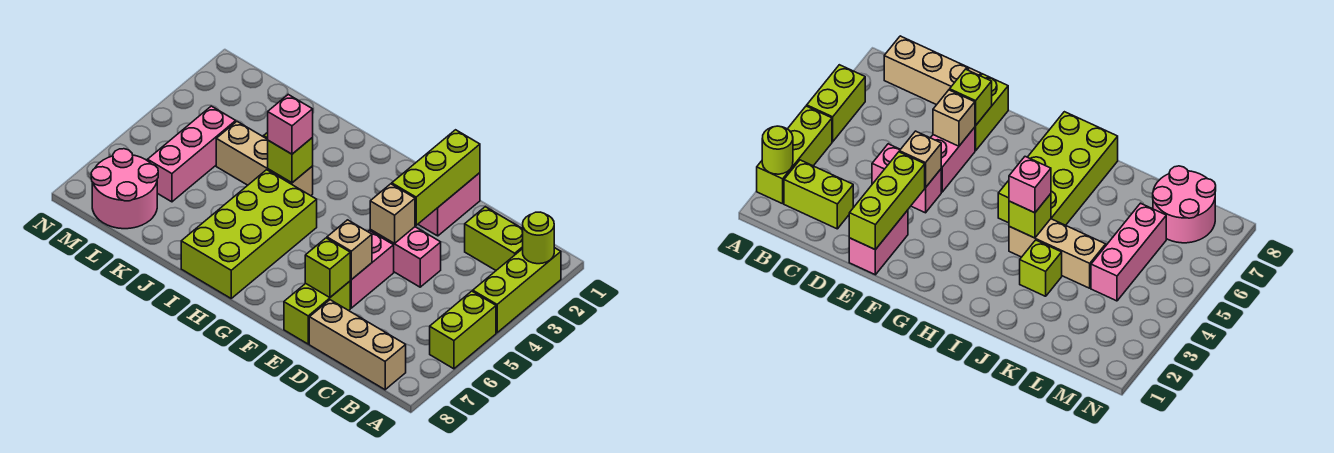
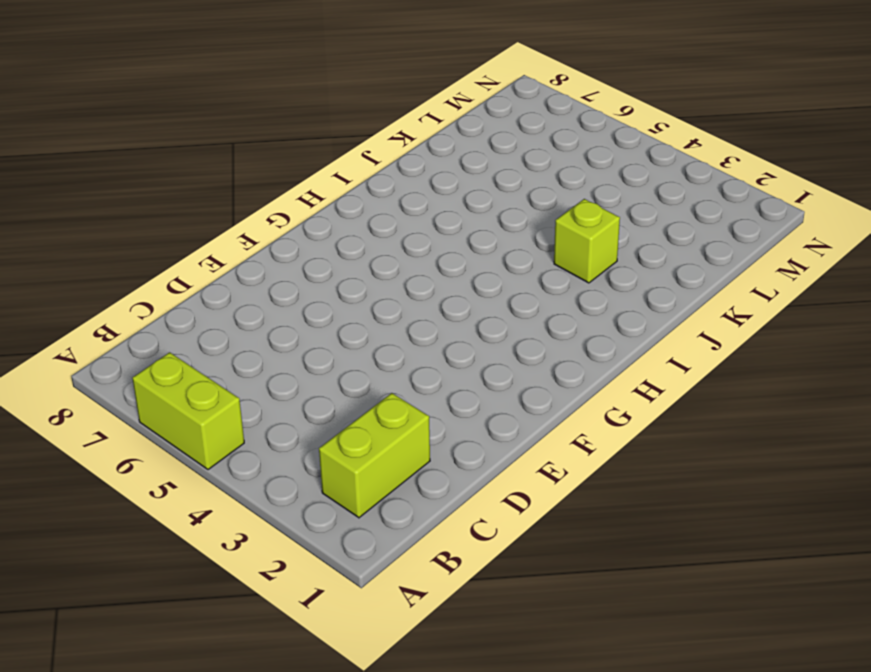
none -> lime 1x3 brick [473,248,561,333]
none -> tan 1x3 brick [309,300,406,390]
none -> pink 1x2 brick [370,227,441,287]

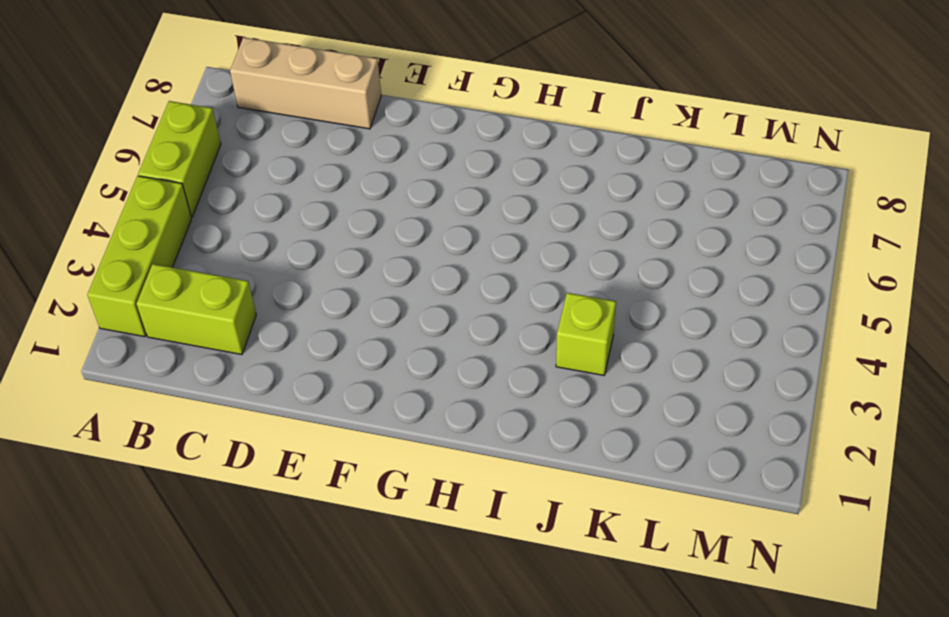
none -> pink 1x2 brick [370,227,441,287]
none -> pink 1x2 brick [418,173,480,236]
none -> pink 1x2 brick [350,231,394,308]

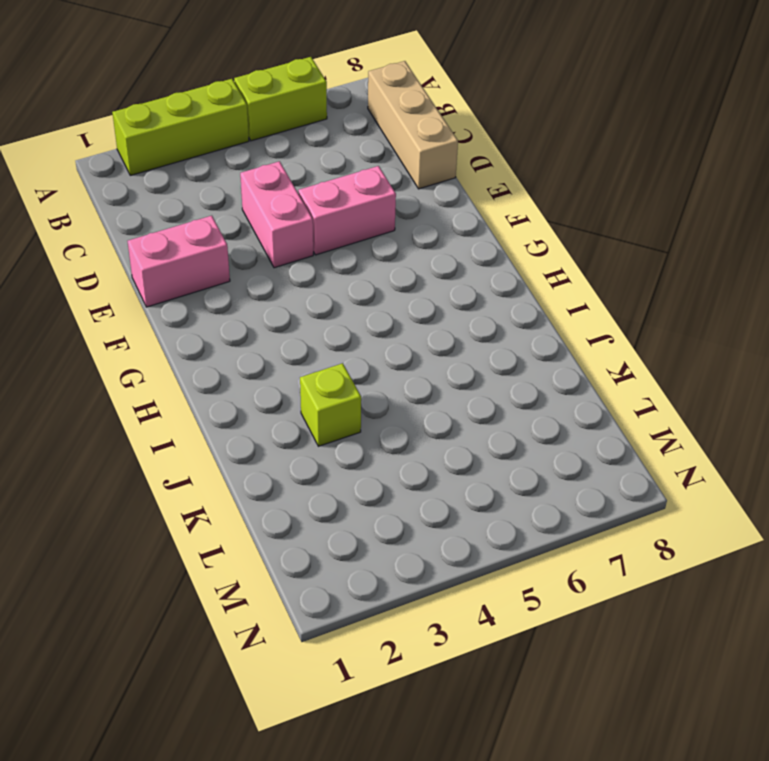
none -> lime 1x2 brick [465,207,523,270]
none -> lime 1x2 brick [284,281,350,344]
none -> lime 2x4 brick [181,170,317,298]

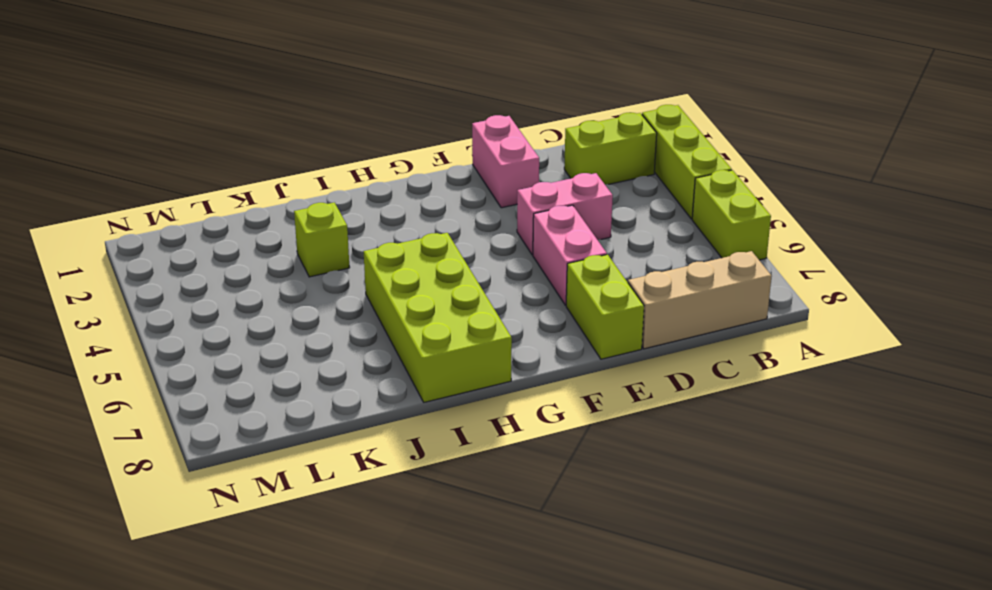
none -> tan 1x3 brick [216,122,313,196]
none -> pink 1x3 brick [148,106,236,202]
none -> pink 2x2 round brick [91,149,158,229]

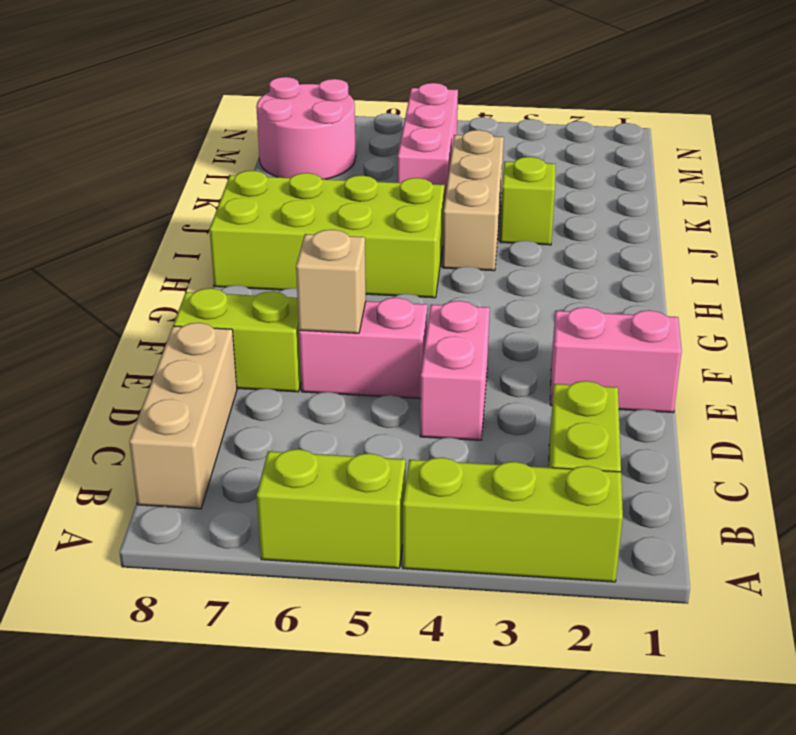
pink 1x3 brick [398,83,458,204] -> pink 1x3 brick turned to [148,106,236,202]
none -> lime 1x1 round brick [523,212,554,264]
none -> lime 1x3 brick [392,130,480,225]
none -> tan 1x1 brick [370,184,415,243]

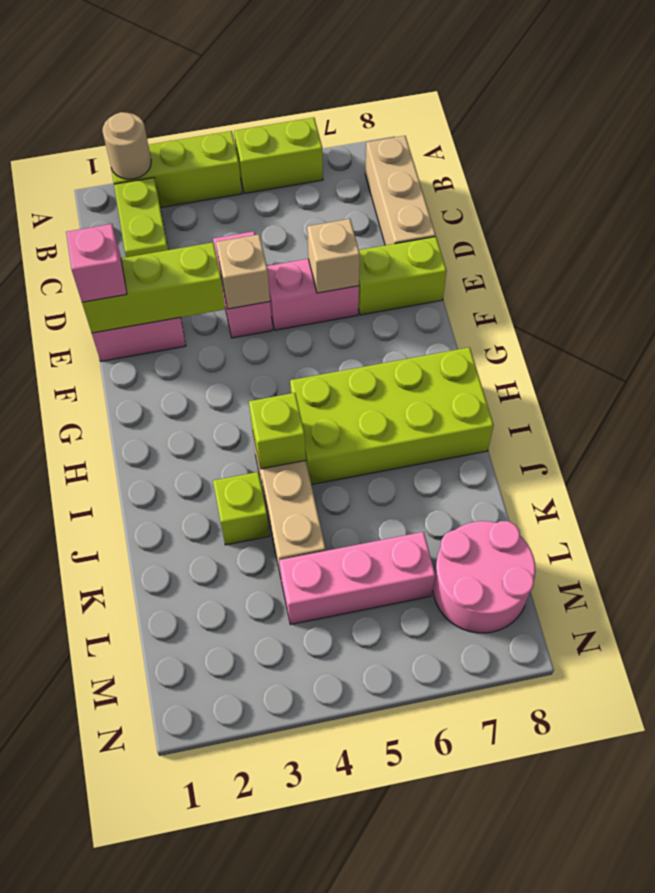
tan 1x1 round brick [103,112,151,179] -> lime 1x1 round brick [523,212,554,264]
pink 1x1 brick [66,224,127,302] -> pink 1x1 brick moved to [268,95,313,154]
none -> lime 1x1 brick [305,238,350,298]

